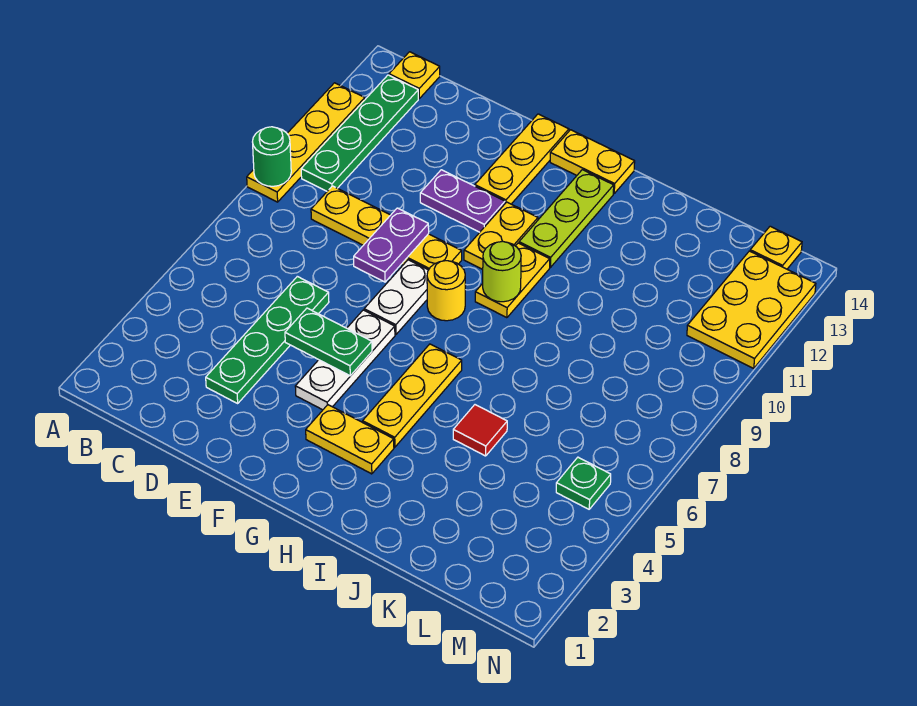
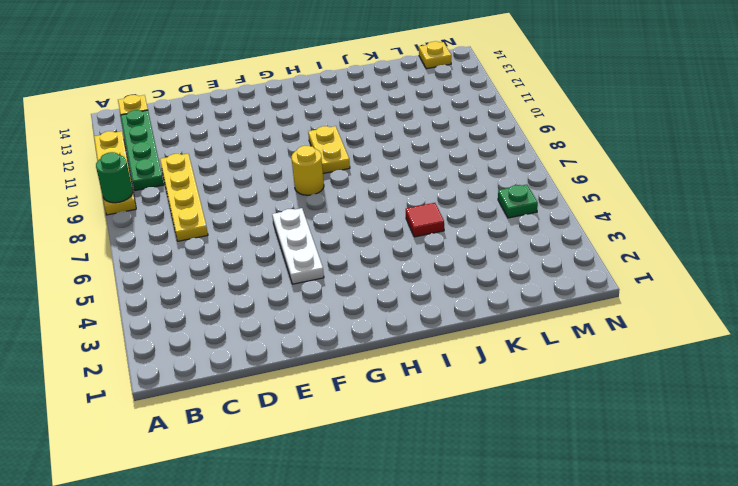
yellow 1x4 plate [160,154,208,241] -> yellow 1x4 plate turned to [311,186,462,270]
none -> green 1x4 plate [206,276,329,403]
none -> purple 1x2 plate [420,170,505,232]
none -> white 1x2 plate [364,260,428,335]

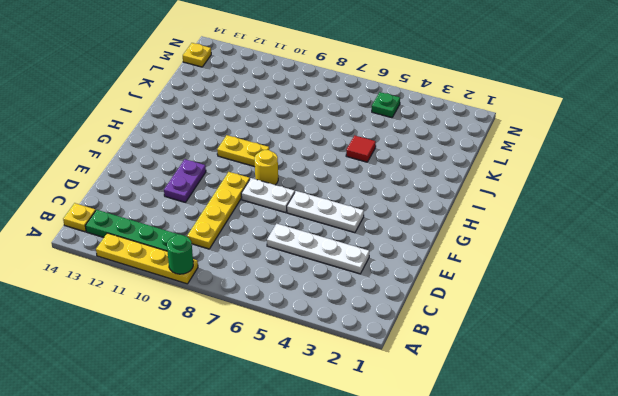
white 1x4 plate [267,224,369,274] -> green 1x4 plate [206,276,329,403]
none -> yellow 1x3 plate [475,114,569,204]
none -> yellow 1x2 plate [306,405,394,474]
none -> yellow 1x2 plate [464,202,538,269]

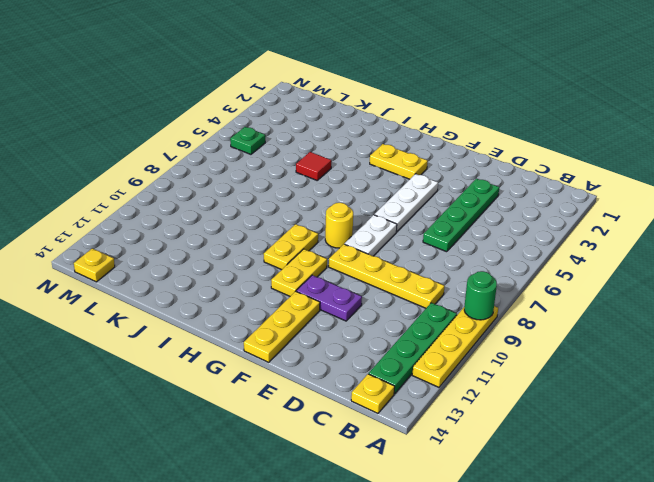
none -> yellow 1x2 plate [550,130,635,193]
none -> yellow 1x3 plate [363,344,462,447]
none -> lime 1x3 plate [519,170,614,267]

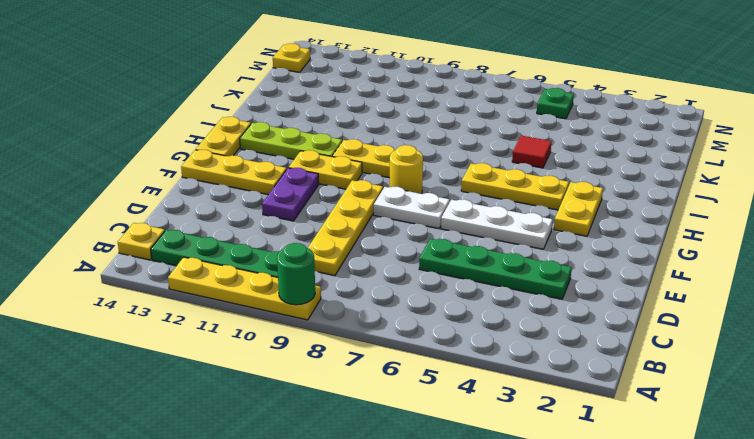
none -> yellow 2x3 plate [687,251,816,369]
none -> green 1x2 plate [285,308,372,376]
none -> purple 1x2 plate [354,208,429,282]

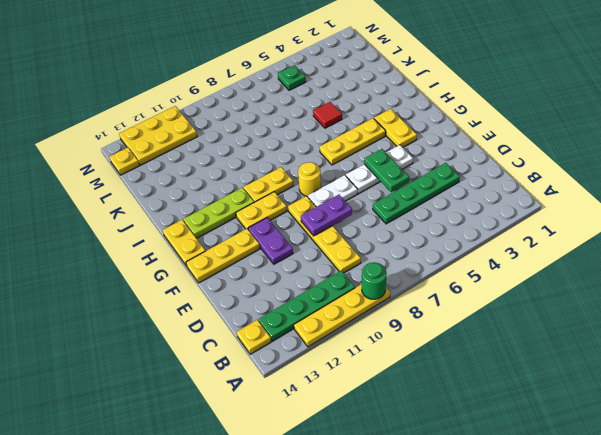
none -> lime 1x1 round brick [483,241,521,302]

